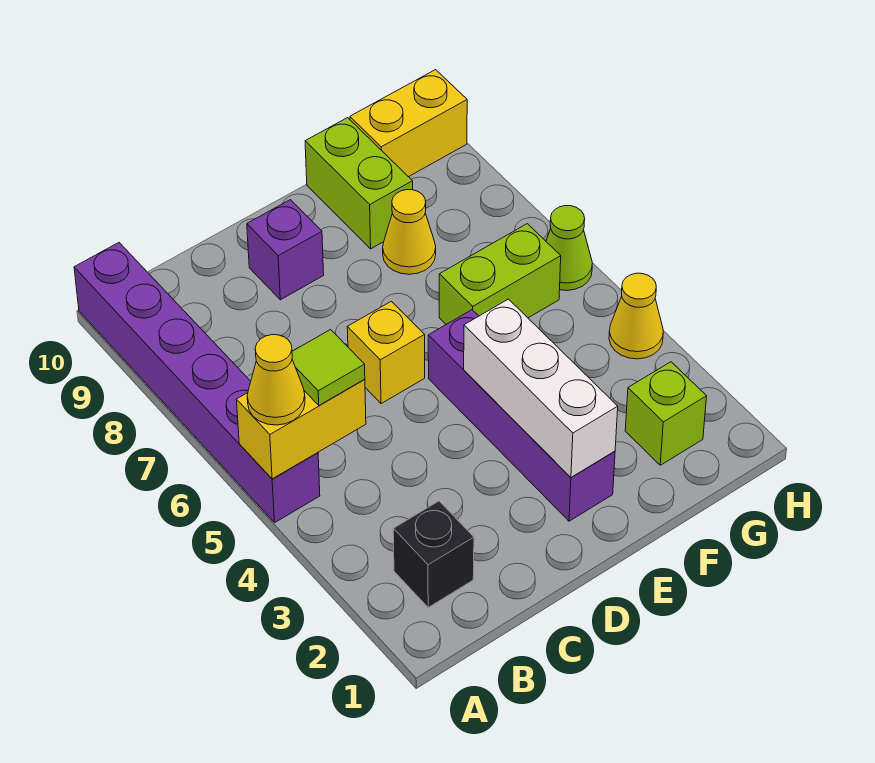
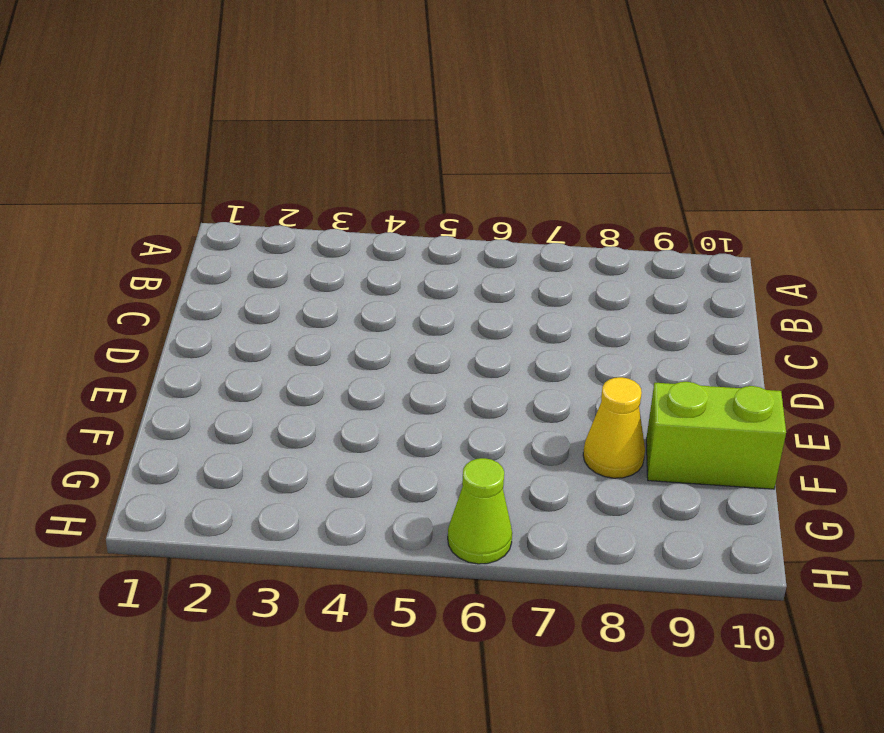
none -> purple 1x6 brick [74,243,320,522]
none -> black 1x1 brick [393,501,474,607]
none -> yellow 1x1 brick [347,301,425,404]

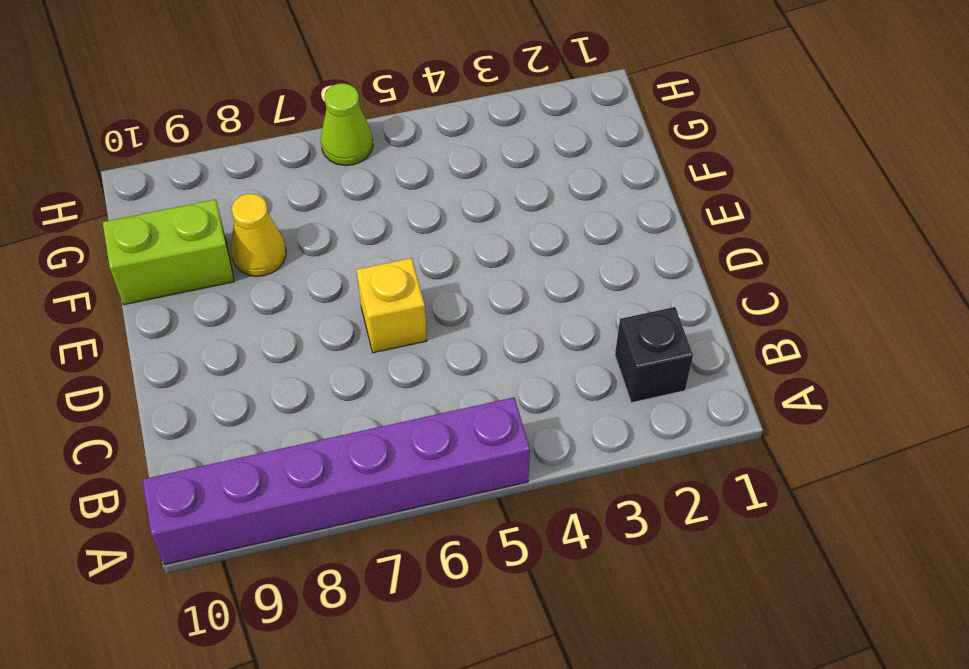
none -> purple 1x1 brick [247,200,324,300]
none -> purple 1x4 brick [428,310,615,521]
none -> lime 1x2 brick [439,224,561,324]

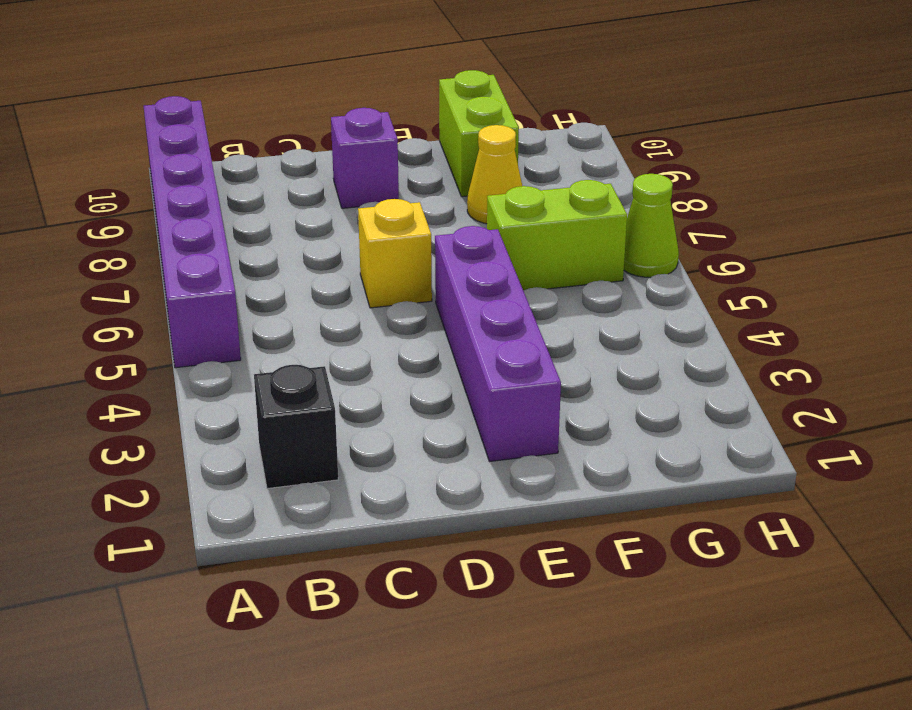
none -> lime 1x1 brick [625,362,707,465]
none -> yellow 1x2 brick [350,70,467,177]
none -> yellow 1x1 cone [609,273,663,359]

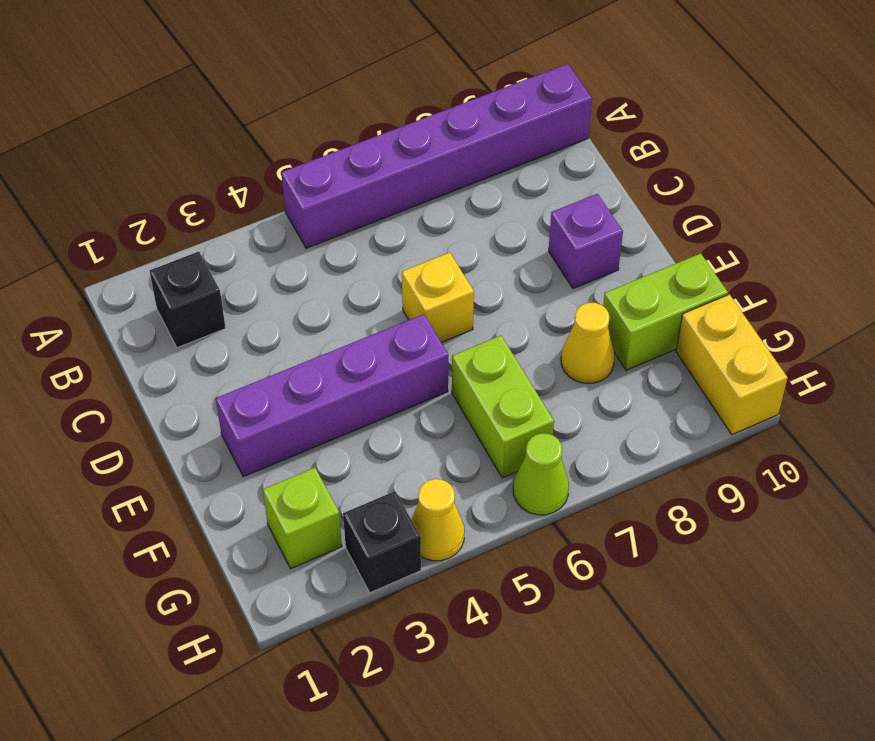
black 1x1 brick [343,491,421,593] -> none
none -> yellow 1x2 brick [236,379,366,479]
none -> white 1x3 brick [464,299,618,478]
none -> yellow 1x1 cone [247,335,305,425]

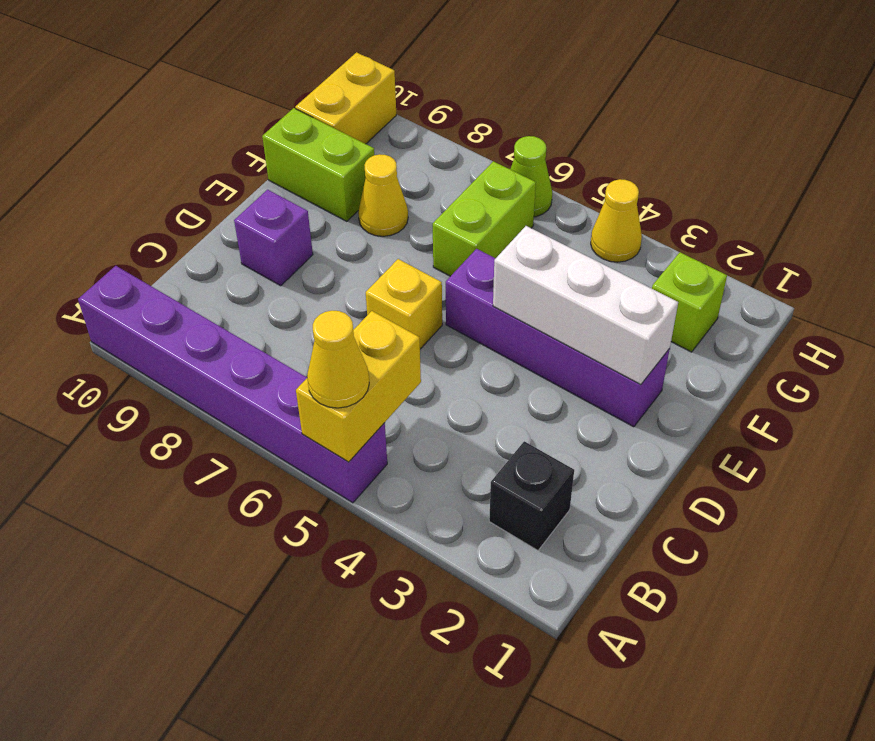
none -> lime 1x1 tile [292,330,365,405]

